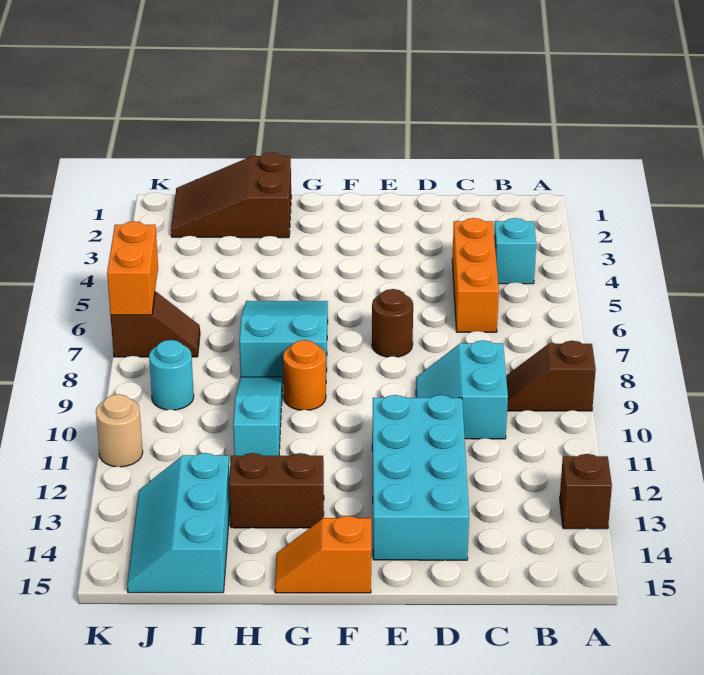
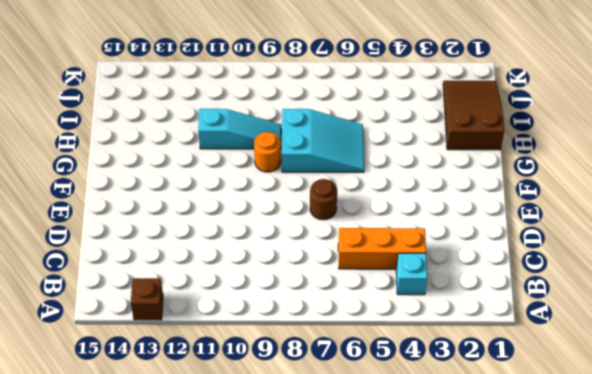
none -> brown 1x2 slope [506,341,596,411]
none -> cyan 2x2 slope [416,340,508,439]
none -> cyan 2x4 brick [372,395,469,560]

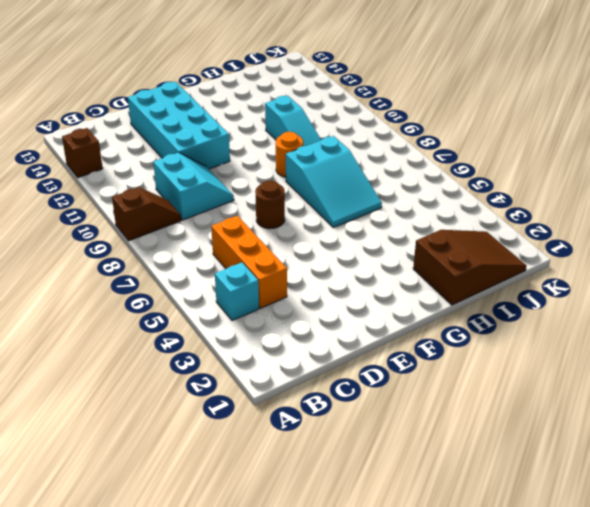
none -> orange 1x2 slope [275,516,371,593]
none -> brown 1x2 brick [229,453,324,528]
none -> cyan 2x3 slope [127,453,230,593]

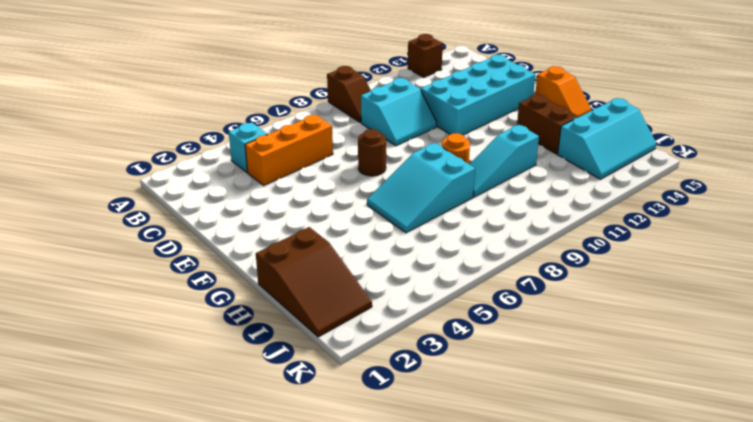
none -> brown 1x2 slope [111,292,200,357]
none -> cyan 1x1 round brick [149,340,194,410]
none -> tan 1x1 round brick [96,394,143,467]

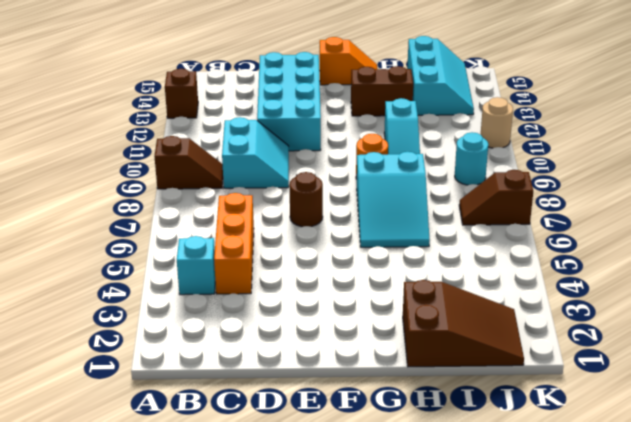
none -> orange 1x2 brick [107,221,158,315]

